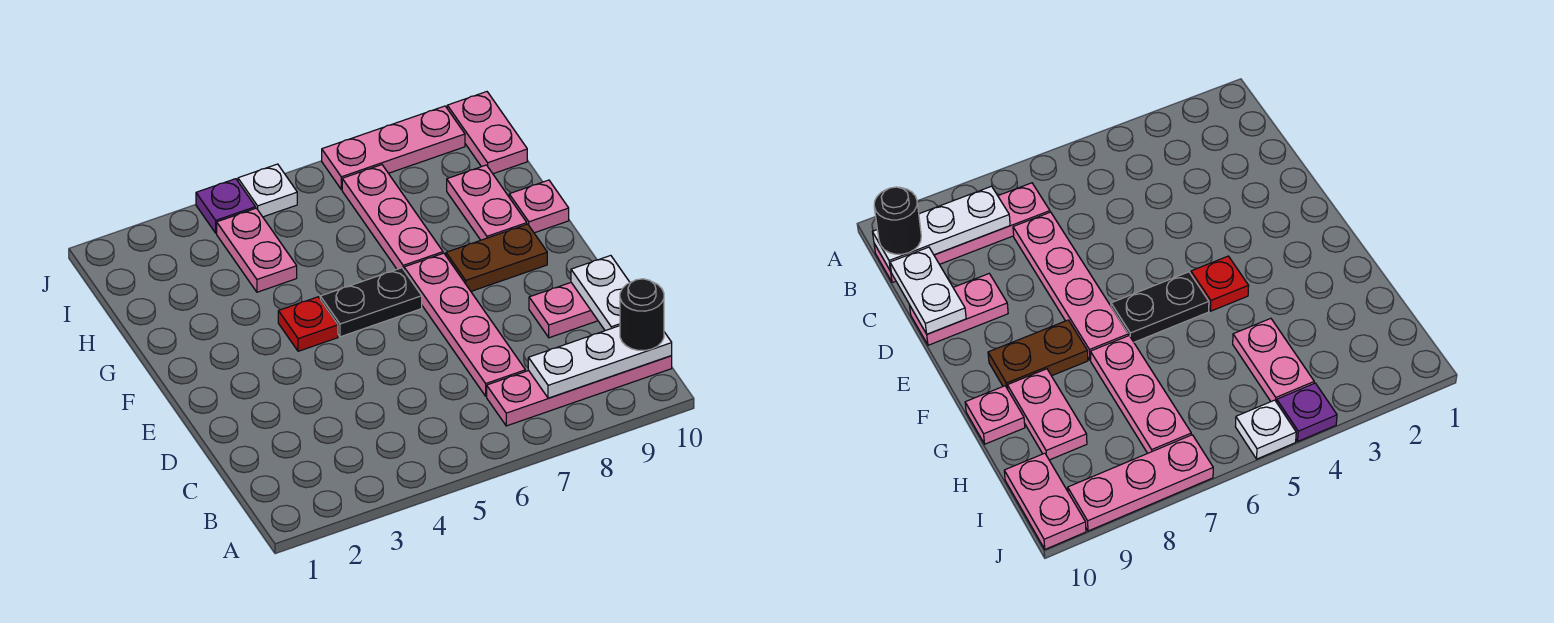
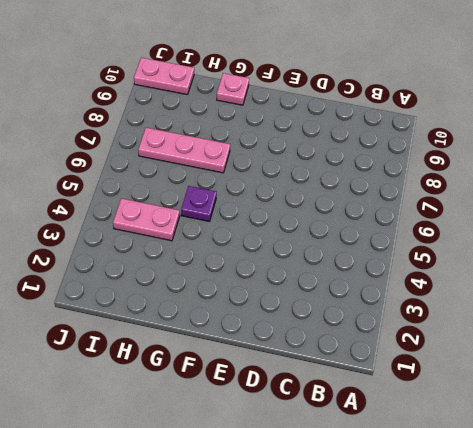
purple 1x1 plate [181,186,217,222] -> purple 1x1 plate moved to [196,179,256,233]
none -> pink 1x4 plate [487,355,672,426]
none -> pink 1x4 plate [404,253,525,396]
none -> pink 1x2 plate [529,283,598,338]

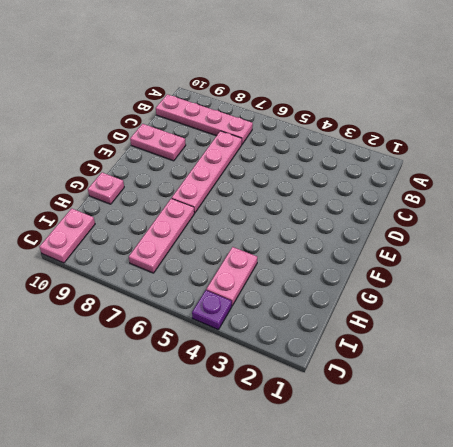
none -> red 1x1 plate [278,297,338,351]
none -> black 1x2 plate [320,268,422,337]
none -> brown 1x2 plate [446,224,547,291]

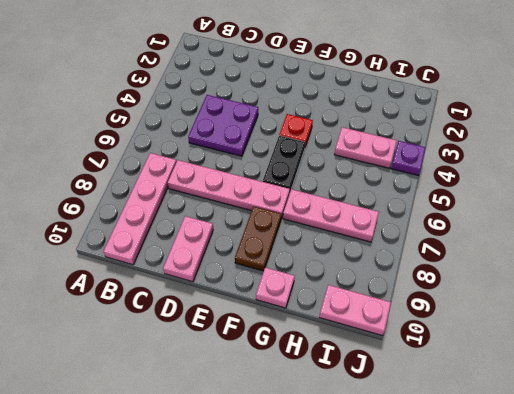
purple 2x2 plate [188,95,258,156] -> none
none -> pink 1x2 plate [447,165,527,240]
none -> white 1x1 plate [238,164,297,217]
none -> pink 1x3 plate [322,106,465,190]

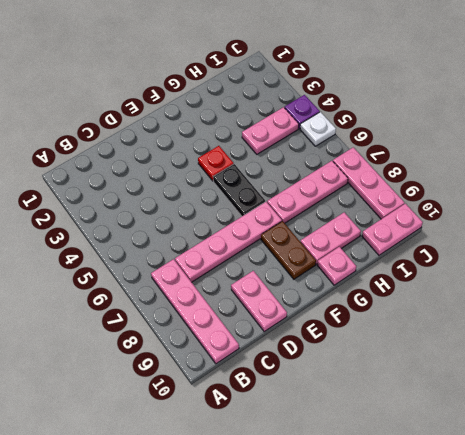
none -> white 1x3 plate [528,326,672,398]
none -> white 1x2 plate [571,255,630,331]
none -> black 1x1 round brick [620,279,664,350]

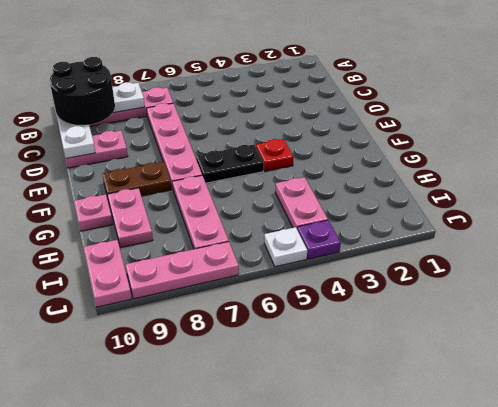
black 2x2 round brick [50,57,115,125] -> black 1x1 round brick [620,279,664,350]

